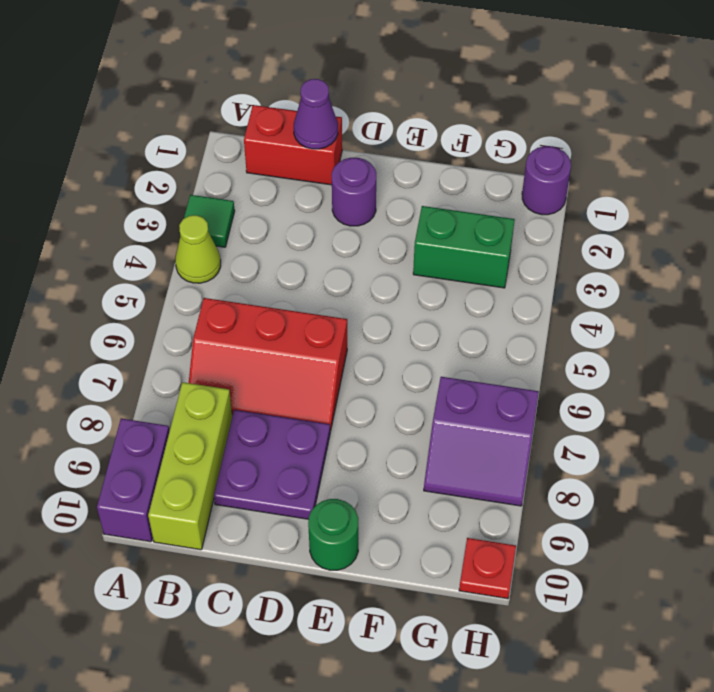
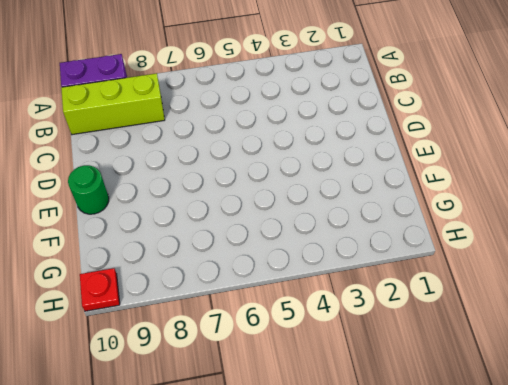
none -> green 1x1 tile [184,195,235,247]
none -> lime 1x1 cone [175,215,221,283]
none -> red 1x2 brick [244,105,342,185]

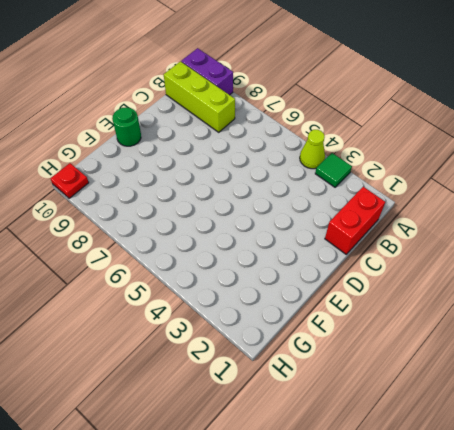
none -> red 2x3 slope [189,298,347,431]
none -> purple 2x2 plate [214,410,330,519]
none -> purple 1x1 round brick [332,158,376,226]

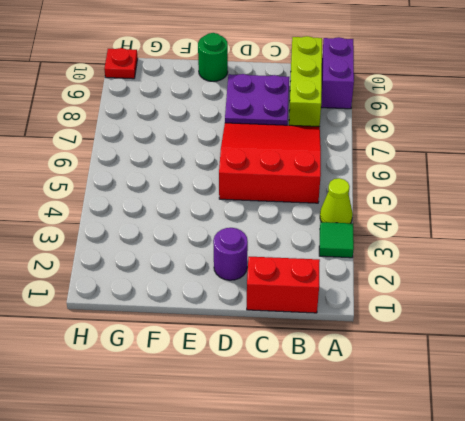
red 3x3 slope [219,123,321,203] -> red 2x3 slope [189,298,347,431]
none -> green 1x2 brick [413,206,515,288]
none -> purple 2x2 slope [424,377,539,506]
none -> purple 1x1 round brick [522,146,571,215]

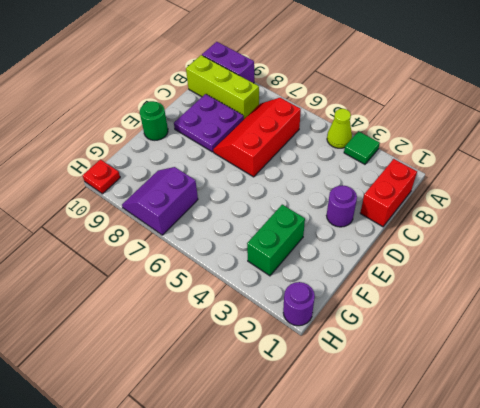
none -> purple 1x1 cone [294,79,338,149]

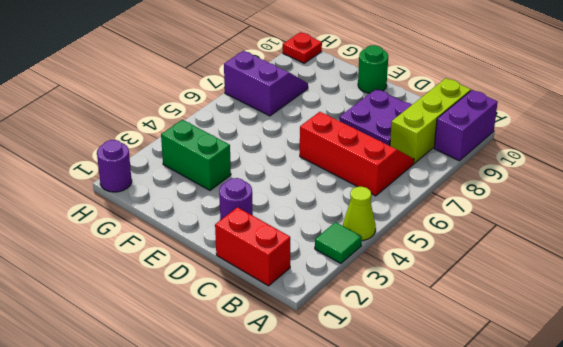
none -> purple 1x1 cone [294,79,338,149]

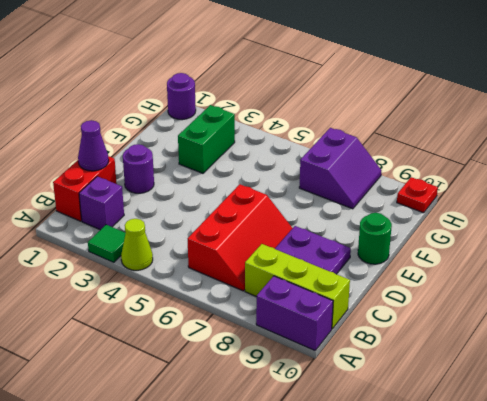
purple 1x1 brick [79,176,124,230] -> none

